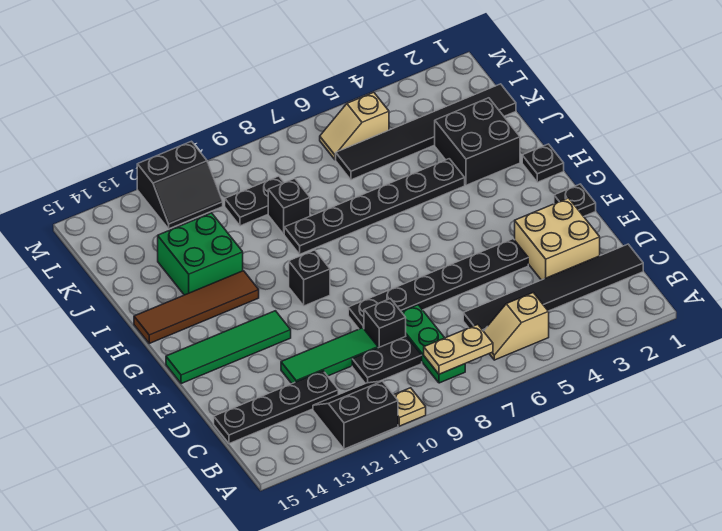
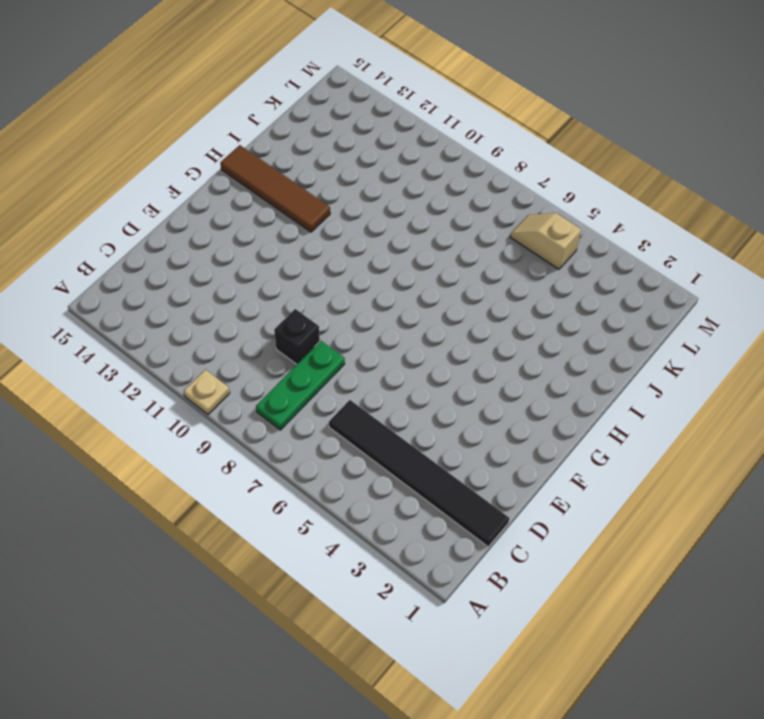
none -> black 2x2 slope [313,381,398,449]
none -> tan 1x2 slope [484,293,549,360]
none -> black 1x2 plate [352,336,422,384]

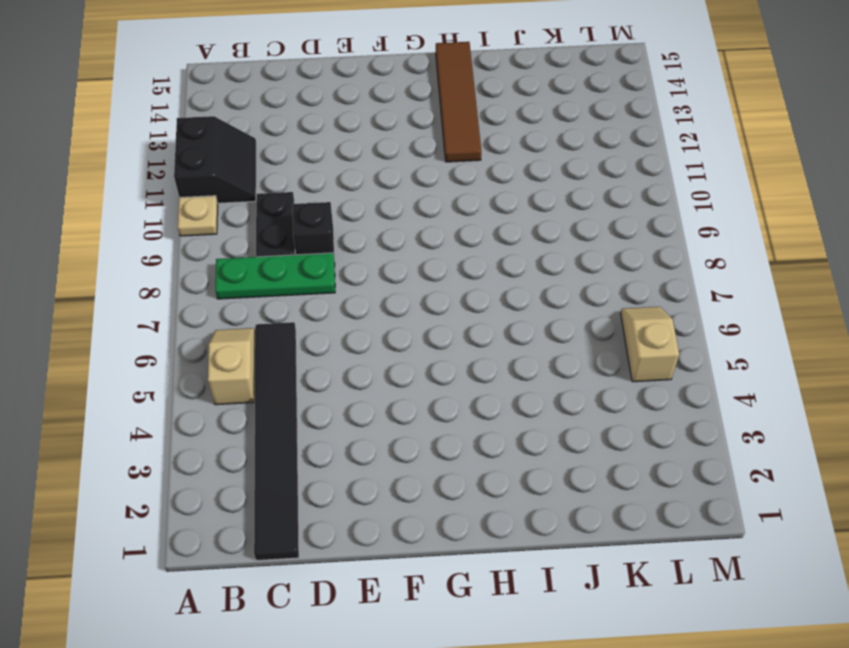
none -> black 1x4 plate [214,371,338,444]
none -> tan 2x2 brick [515,198,600,280]
none -> green 1x3 tile [281,328,378,383]

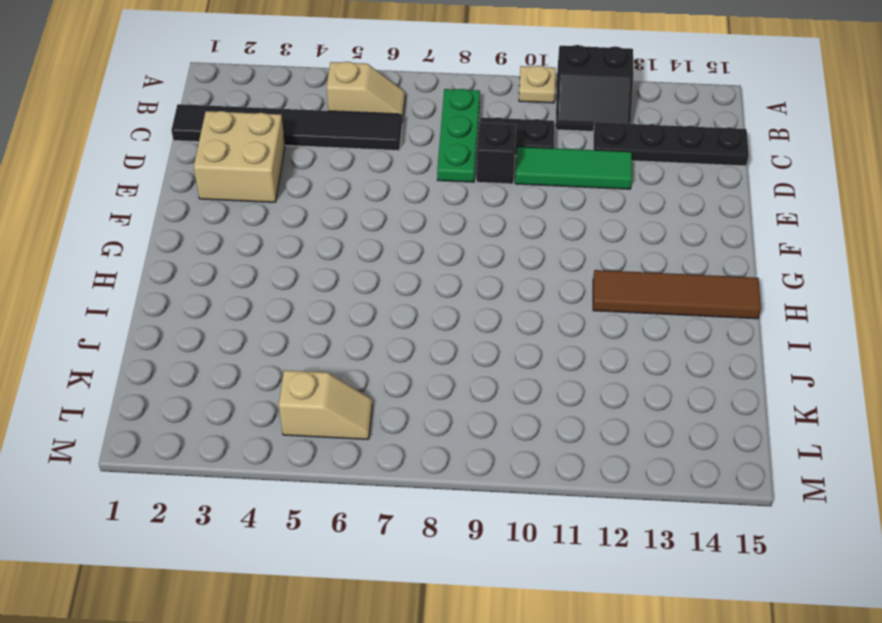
none -> black 1x6 plate [348,239,528,329]
none -> black 1x1 plate [554,184,596,216]
none -> green 1x4 tile [166,311,291,384]

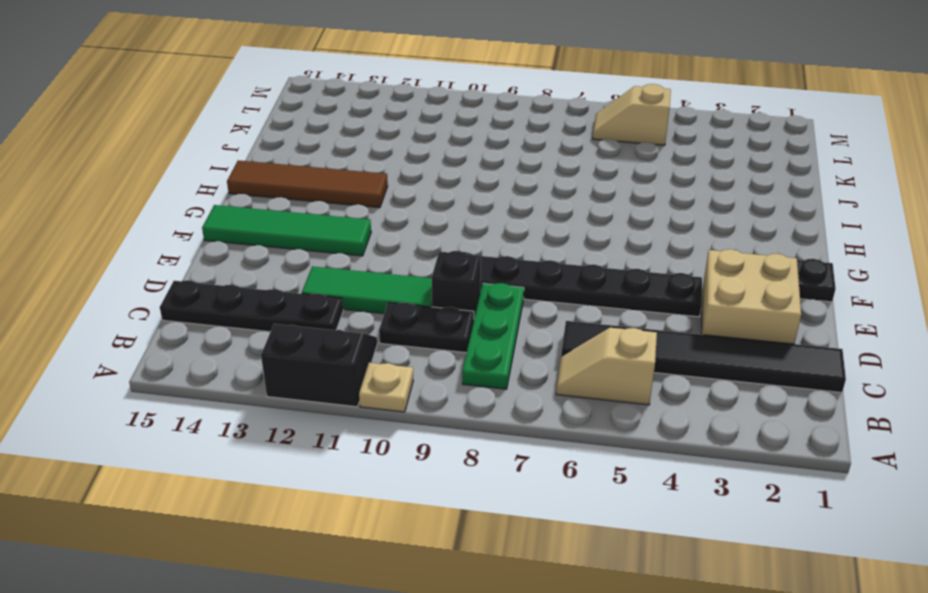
none -> black 1x1 brick [289,250,330,306]
none -> black 1x1 plate [522,144,564,182]
none -> black 2x2 brick [435,98,520,185]

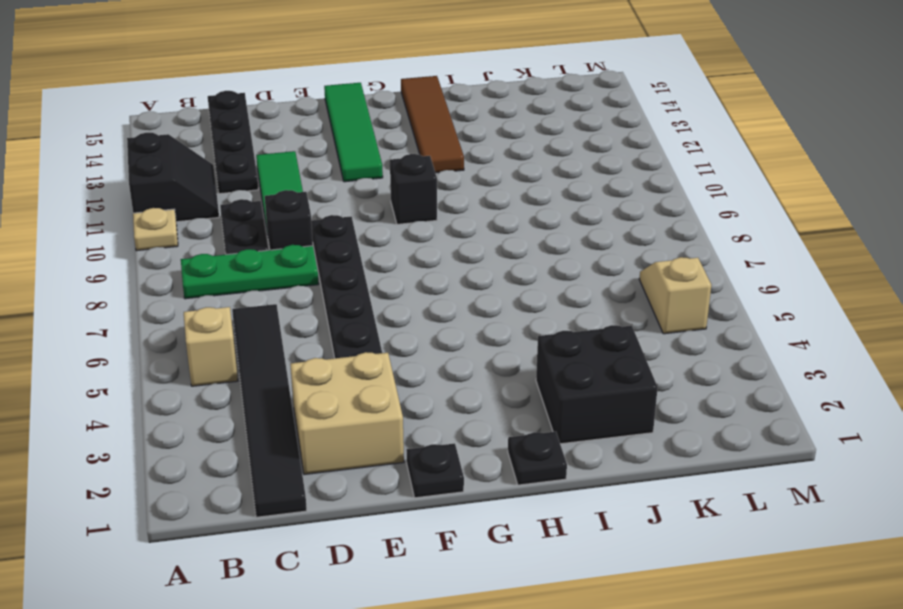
none -> black 1x6 plate [284,159,465,254]
none -> green 2x2 brick [158,213,243,295]
none -> black 1x1 brick [268,178,310,234]

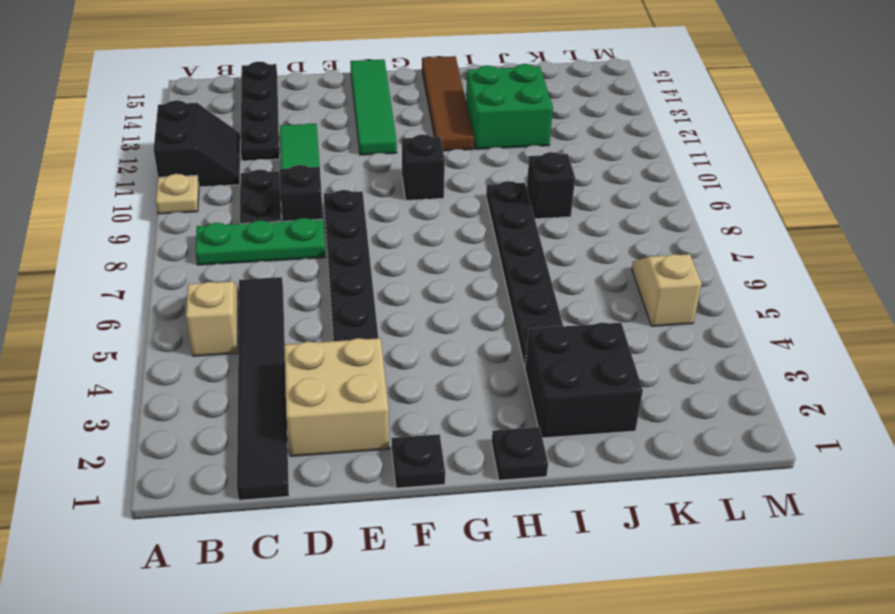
none -> black 1x6 tile [336,84,516,180]
none -> black 1x2 plate [225,176,284,226]
none -> black 2x2 slope [137,141,223,229]

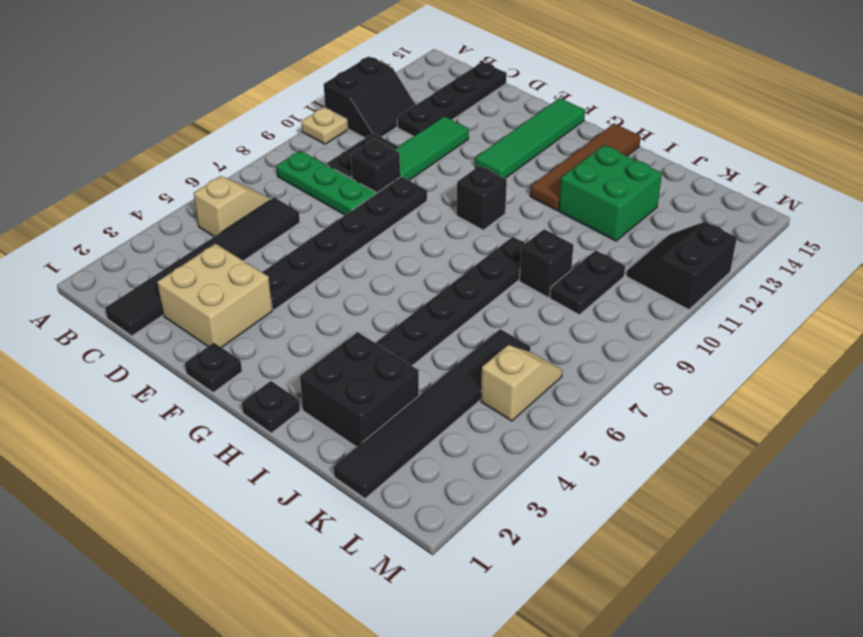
none -> tan 1x2 plate [424,324,493,374]

